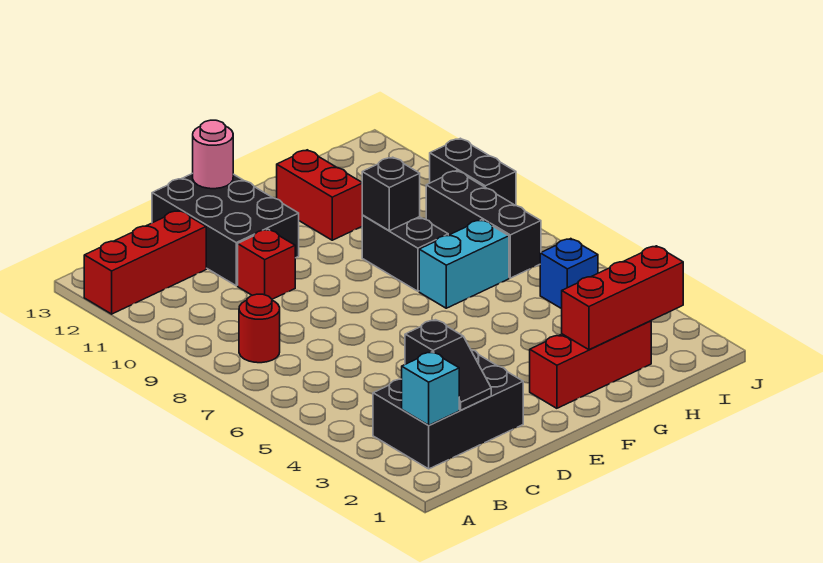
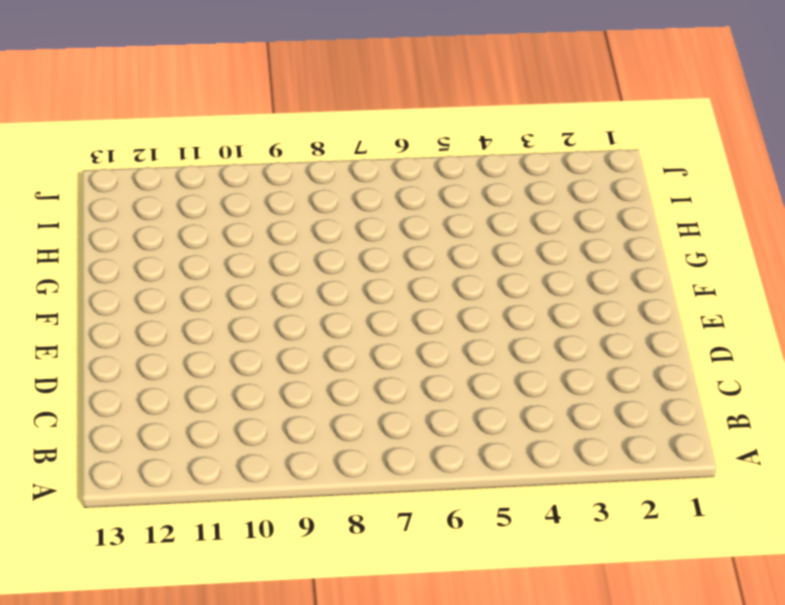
none -> red 1x3 brick [84,211,206,314]
none -> black 2x3 brick [373,350,523,469]
none -> red 1x1 round brick [239,294,280,363]

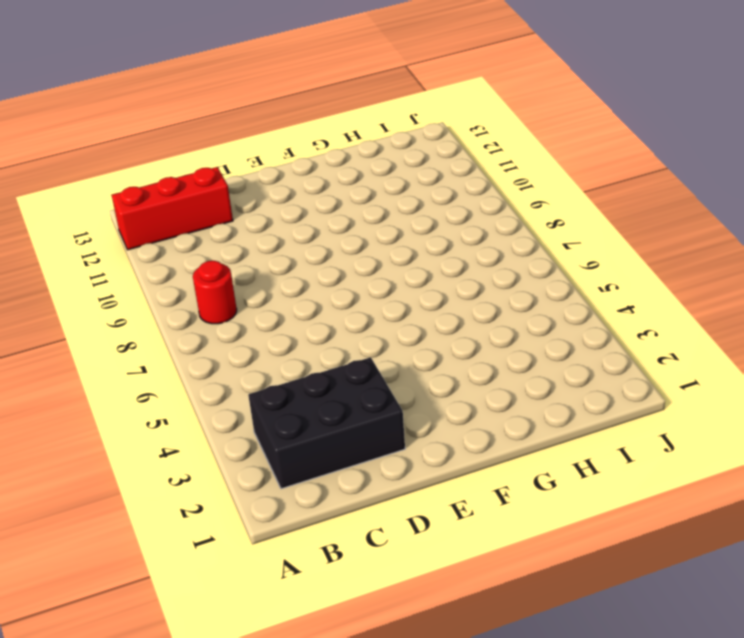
none -> red 1x1 brick [238,229,295,299]
none -> black 2x3 brick [152,173,299,286]
none -> red 1x3 brick [530,321,651,408]

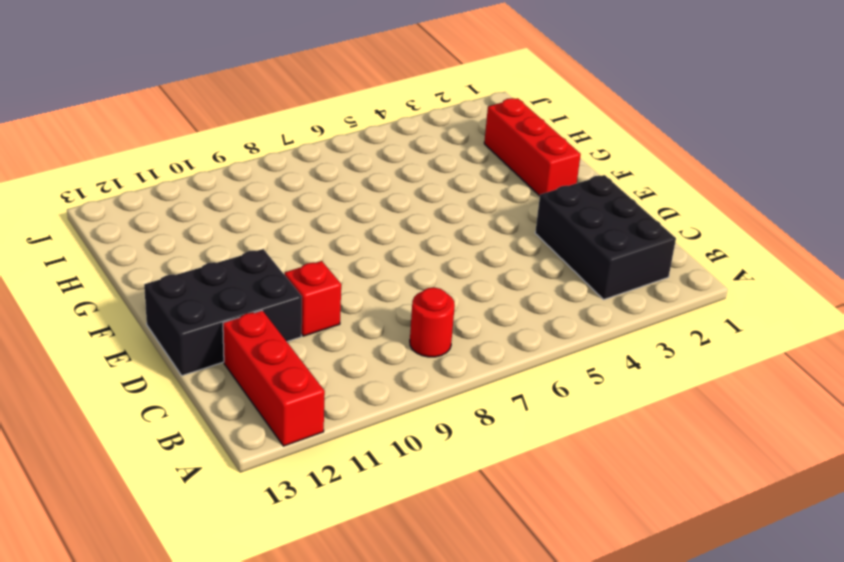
none -> cyan 1x2 brick [419,220,509,308]
none -> black 1x2 brick [362,215,448,291]
none -> red 1x2 brick [277,150,362,240]

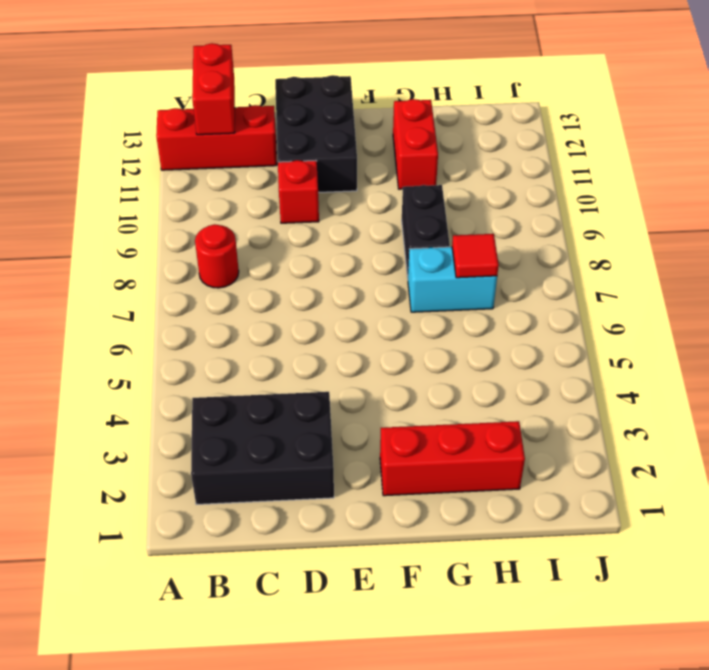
red 1x2 brick [192,43,235,135] -> none
red 1x1 tile [452,234,499,278] -> none
none -> blue 1x1 brick [540,239,598,309]
none -> black 1x3 brick [426,171,541,278]
none -> black 1x2 brick [430,138,516,206]

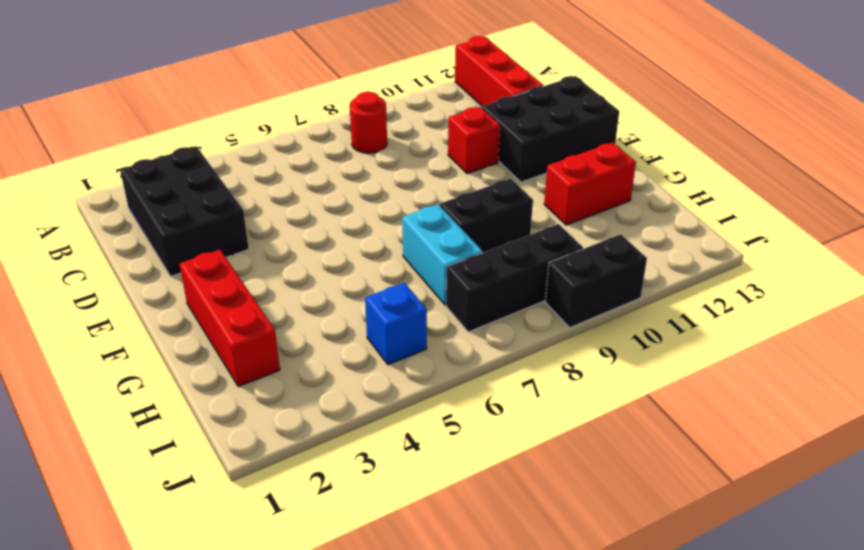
none -> cyan 1x1 brick [402,352,459,425]
none -> black 1x2 slope [405,320,491,410]
none -> pink 1x1 round brick [193,120,233,189]

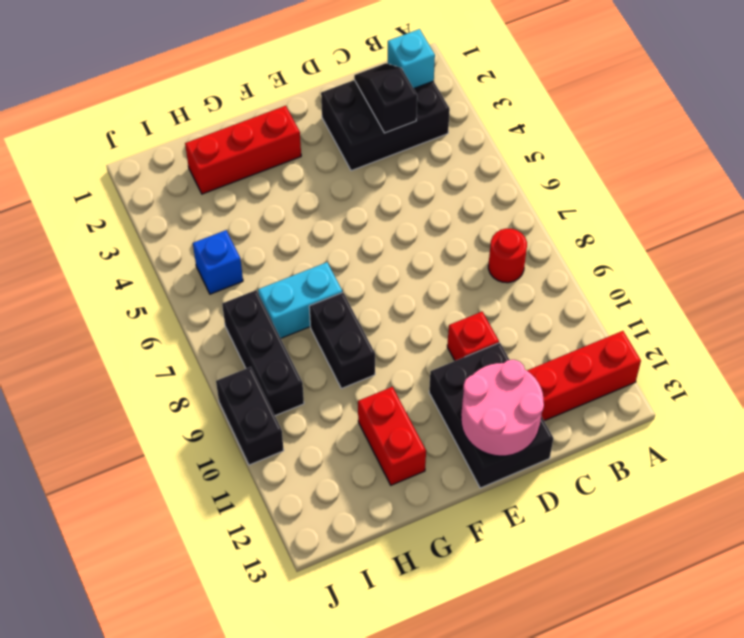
pink 2x2 round brick [461,360,544,456] -> pink 1x1 round brick [193,120,233,189]
none -> red 1x3 brick [562,246,683,350]
none -> black 1x1 brick [362,157,420,231]

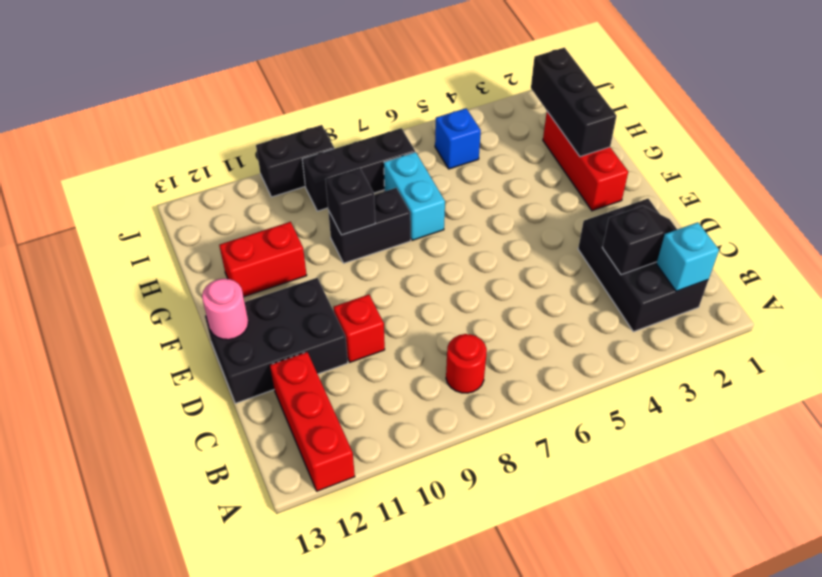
black 1x3 brick [531,48,616,157] -> red 1x3 brick [562,246,683,350]

